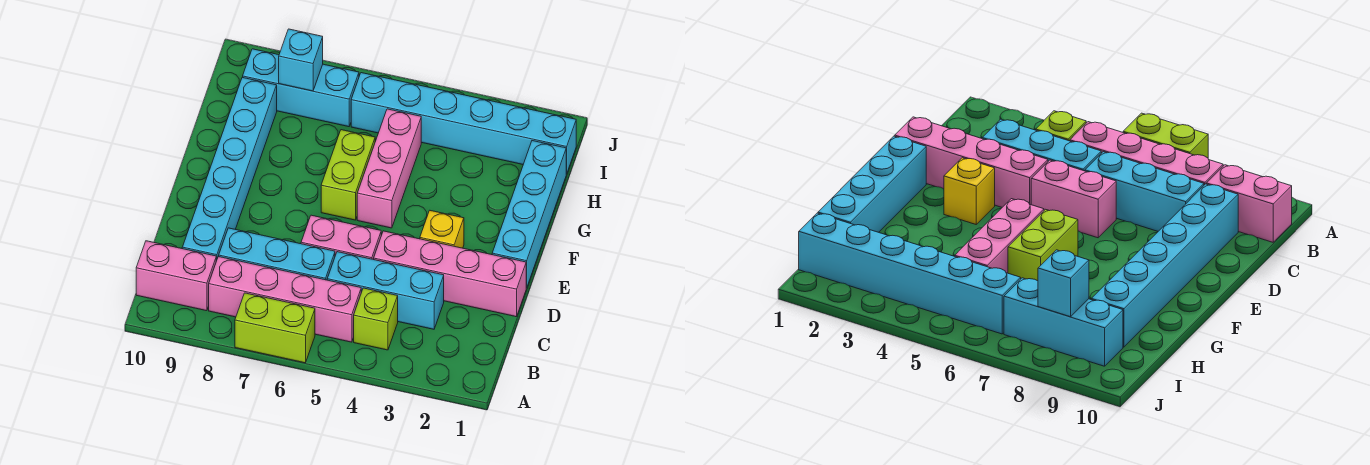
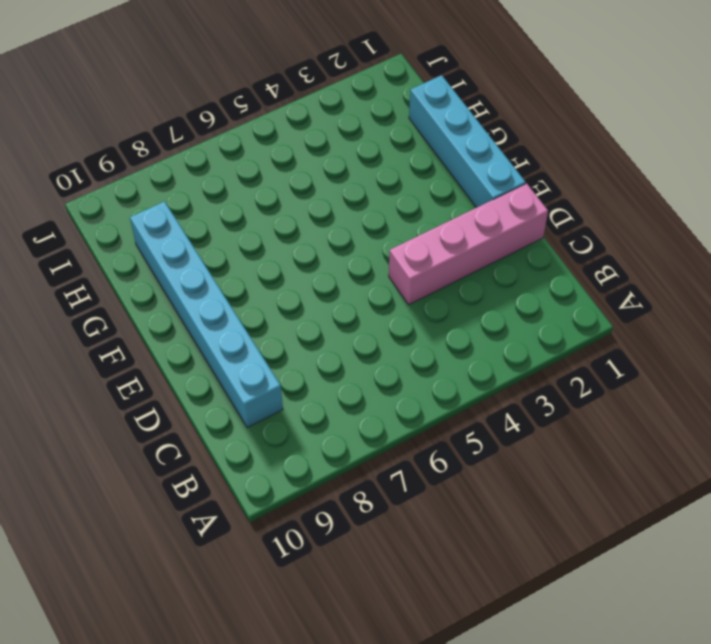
none -> lime 1x2 brick [235,293,315,363]
none -> lime 1x1 brick [354,288,398,350]
none -> pink 1x4 brick [209,257,361,342]

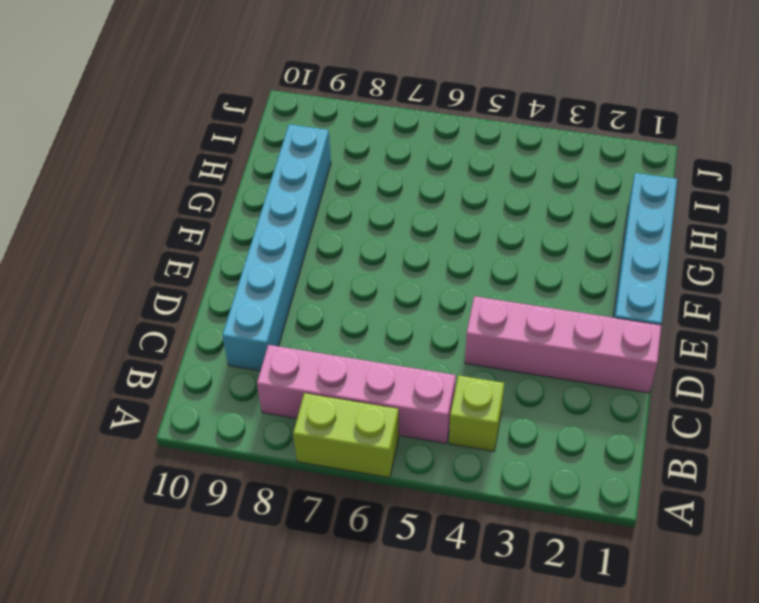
none -> pink 1x2 brick [136,241,216,311]
none -> cyan 1x3 brick [327,252,444,329]
none -> cyan 1x3 brick [219,228,335,280]

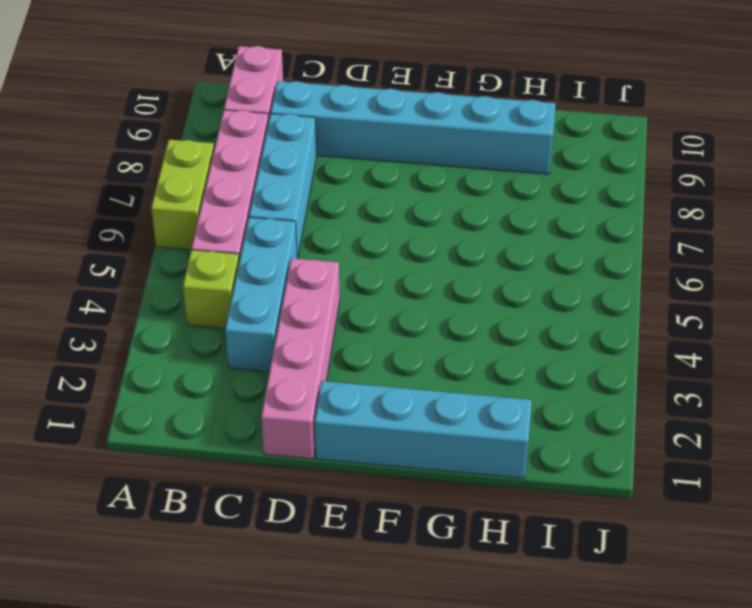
none -> pink 1x2 brick [301,215,381,259]
none -> yellow 1x1 brick [420,211,464,248]
none -> pink 1x3 brick [357,109,421,228]

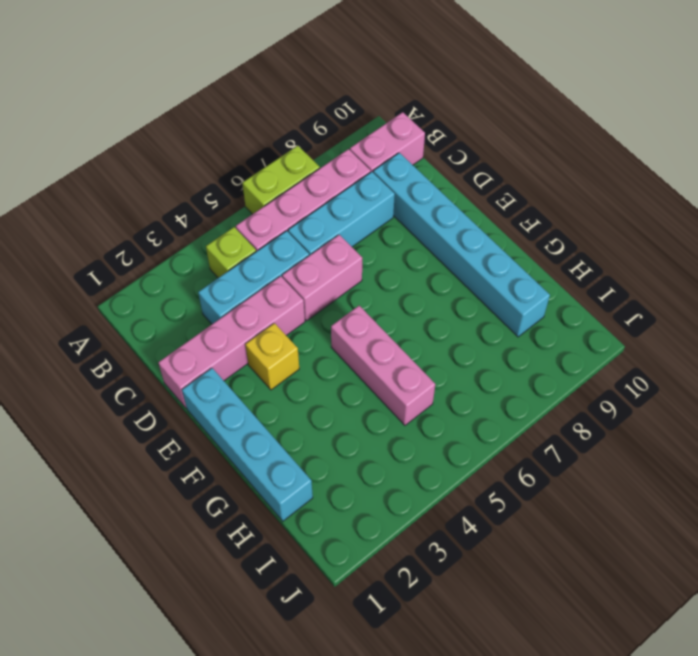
none -> lime 1x2 brick [321,130,375,220]
none -> cyan 1x6 brick [351,73,576,174]
none -> cyan 1x3 brick [243,49,359,127]

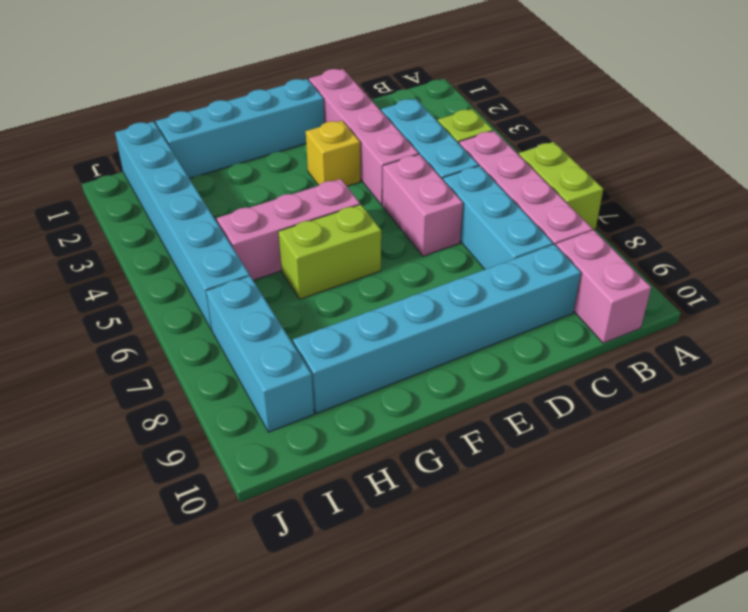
none -> cyan 1x1 brick [279,29,323,91]

